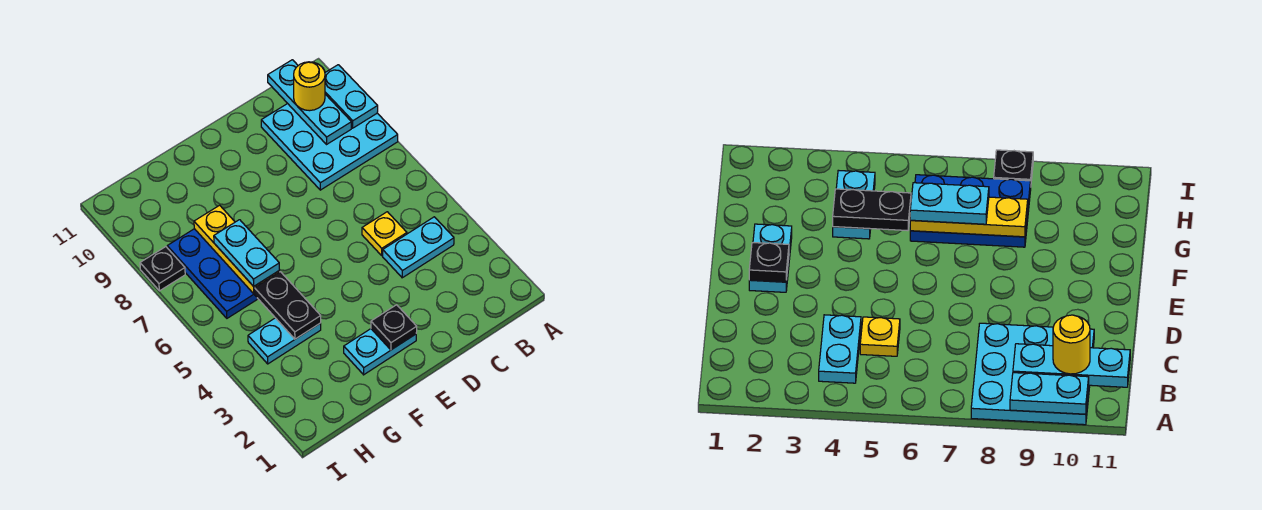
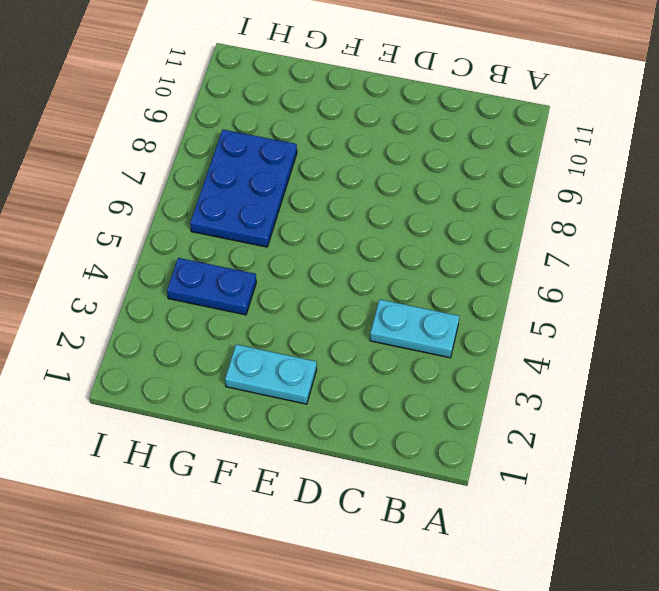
blue 1x2 plate [167,258,256,315] -> cyan 1x2 plate [248,318,321,364]
none -> cyan 3x3 plate [261,104,398,190]
none -> yellow 1x1 plate [362,212,407,255]
none -> black 1x1 plate [140,247,185,291]

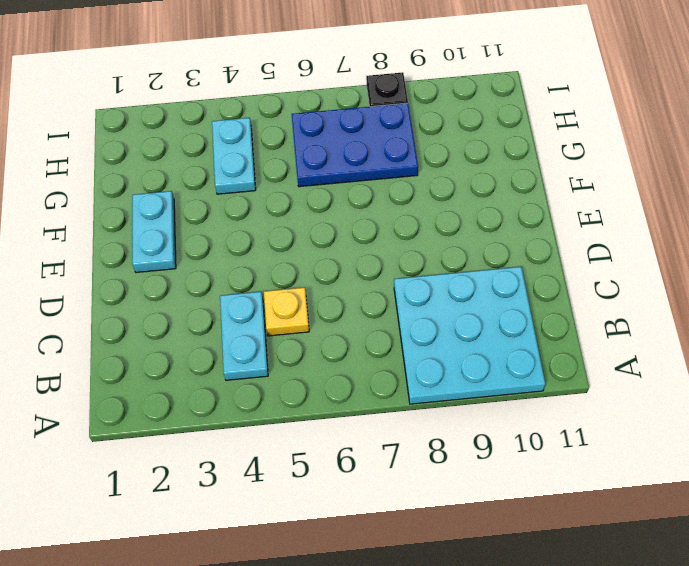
none -> cyan 1x2 plate [325,65,378,128]
none -> cyan 1x3 plate [268,60,352,145]
none -> black 1x1 plate [371,305,417,350]

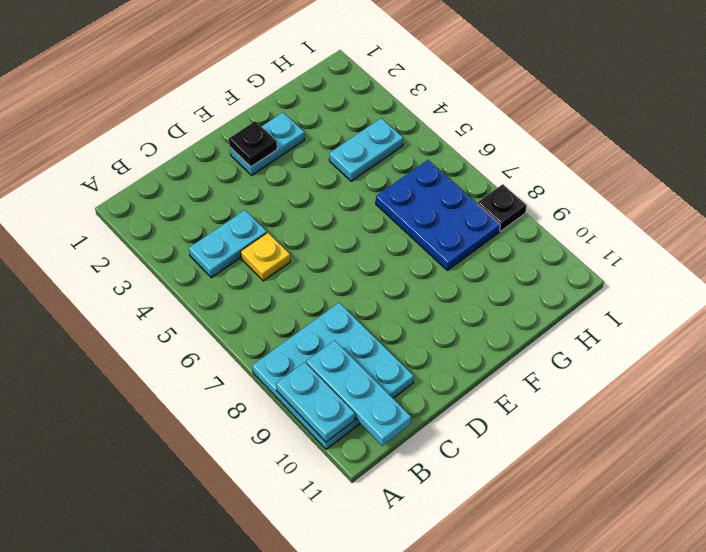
none -> black 1x2 plate [255,272,321,339]
none -> yellow 1x3 plate [194,205,279,294]
none -> yellow 1x1 round brick [294,62,325,111]

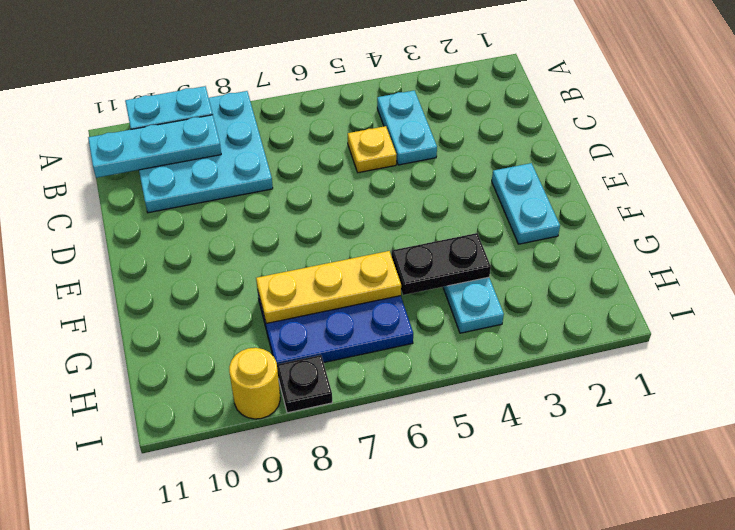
yellow 1x1 round brick [229,348,280,419] -> yellow 1x1 round brick moved to [294,62,325,111]
none -> black 1x1 plate [371,305,417,350]
none -> cyan 1x2 plate [214,220,279,286]

